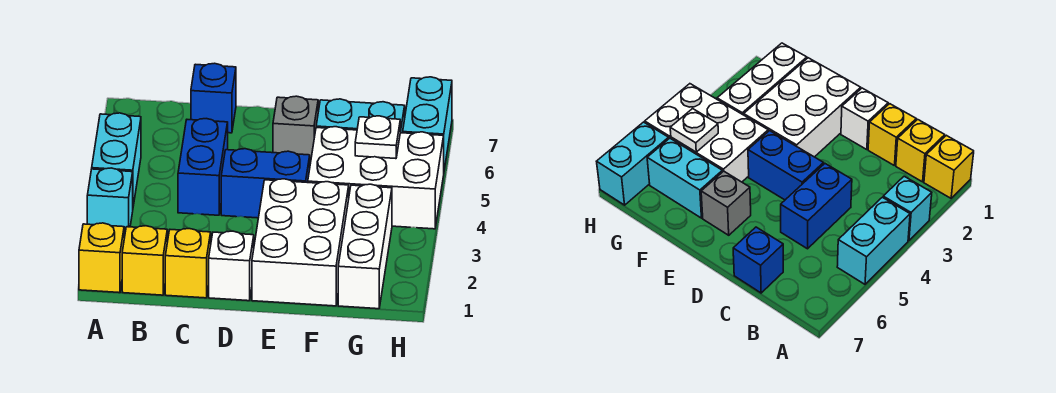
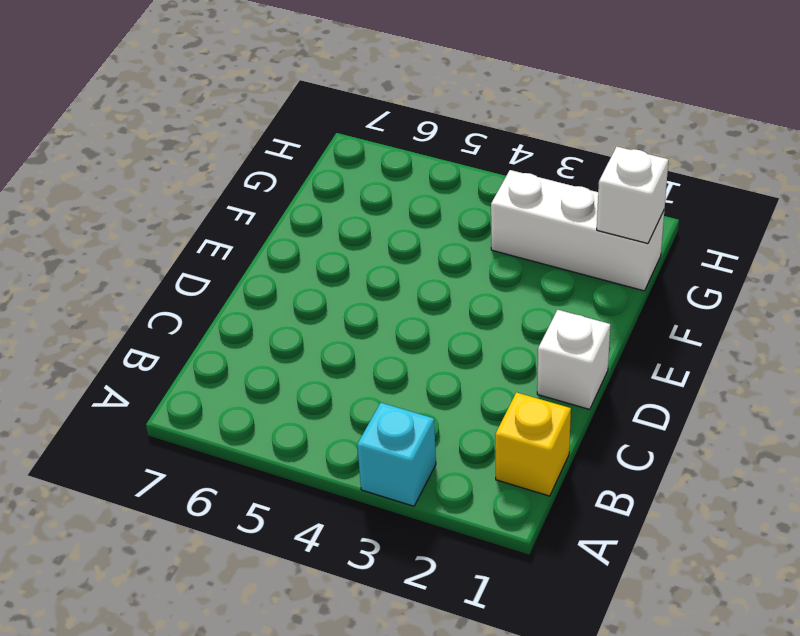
white 1x1 brick [597,147,669,244] -> none
none -> yellow 1x1 brick [79,223,124,293]
none -> cyan 1x2 brick [92,113,141,206]
none -> yellow 1x1 brick [165,229,211,298]

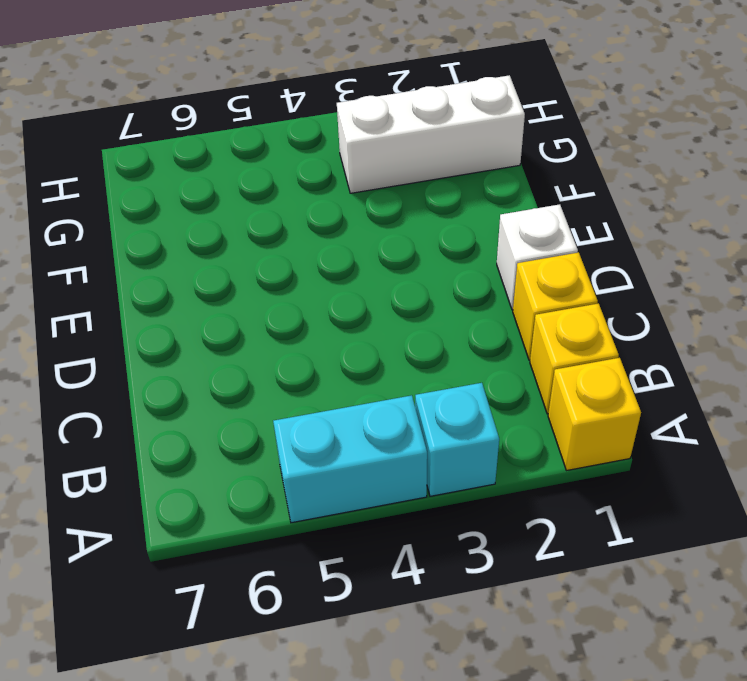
none -> blue 1x2 brick [178,119,228,215]
none -> blue 1x1 brick [191,63,236,133]
none -> blue 1x2 brick [221,149,310,218]

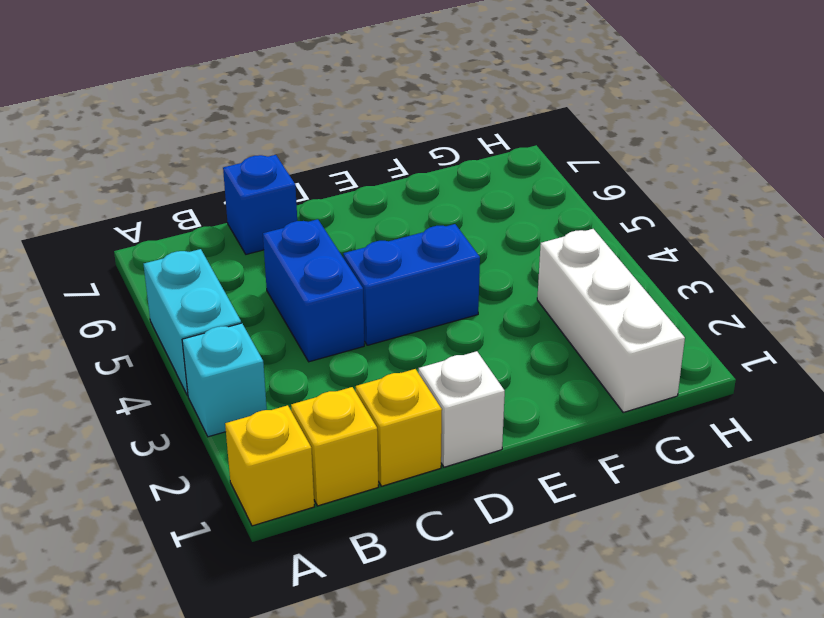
none -> white 2x3 brick [252,179,349,306]
none -> grey 1x1 brick [273,96,318,164]
none -> white 2x3 brick [308,127,444,229]

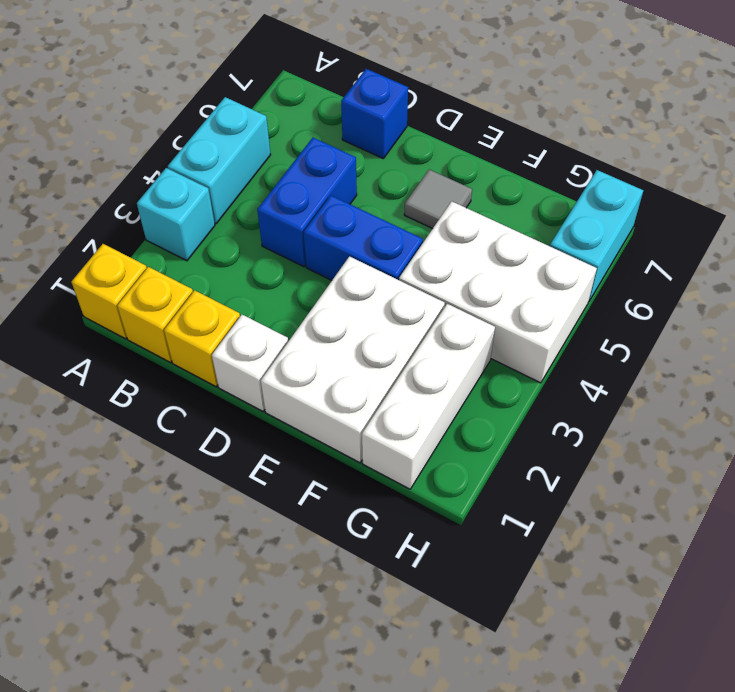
grey 1x1 tile [404,170,472,229] -> grey 1x1 brick [273,96,318,164]
none -> cyan 1x2 brick [316,99,405,133]
none -> white 1x1 plate [355,116,401,159]

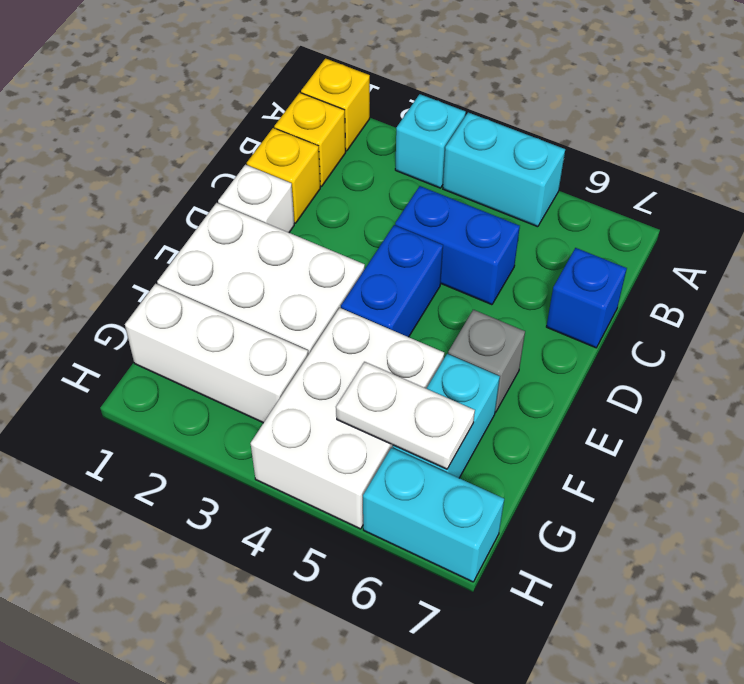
white 1x2 plate [336,362,475,469] -> white 1x1 plate [355,116,401,159]

